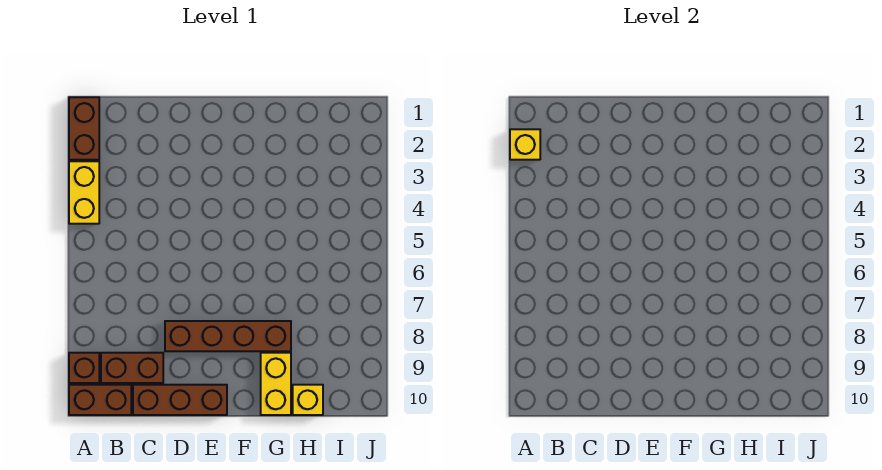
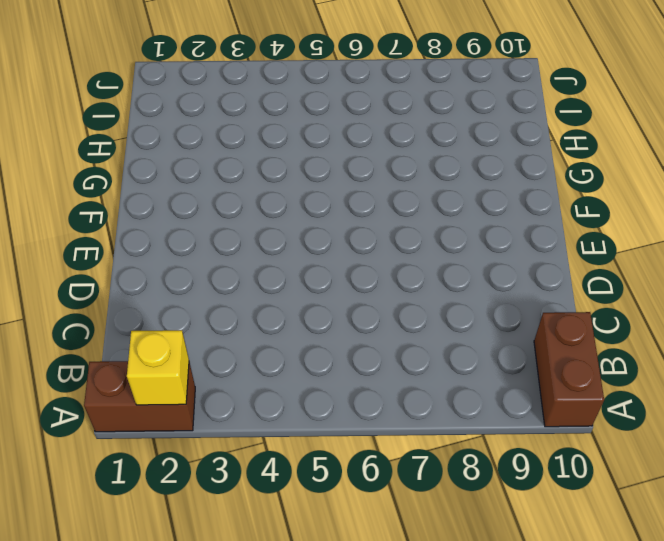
none -> yellow 1x2 brick [69,161,99,224]
none -> brown 1x1 brick [69,353,99,383]

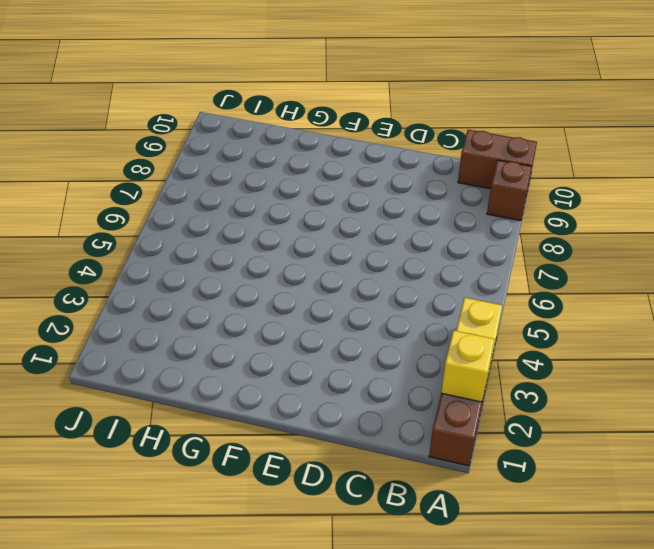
none -> brown 1x2 brick [101,353,163,383]
none -> brown 1x3 brick [133,385,227,415]

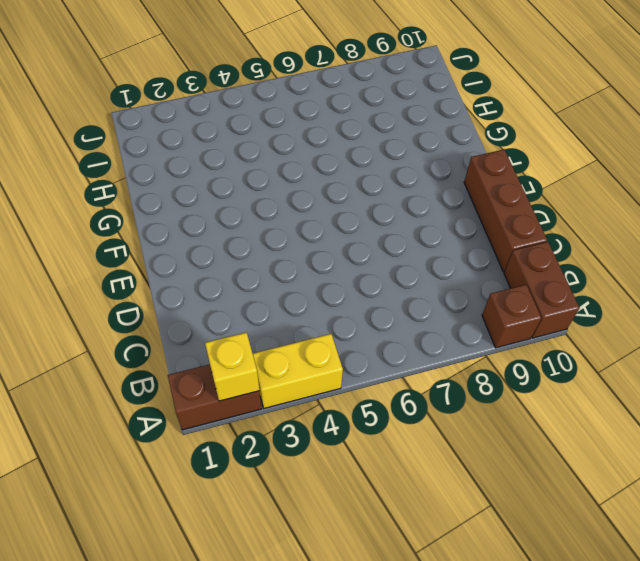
none -> brown 1x2 brick [101,353,163,383]
none -> brown 1x4 brick [165,321,291,351]

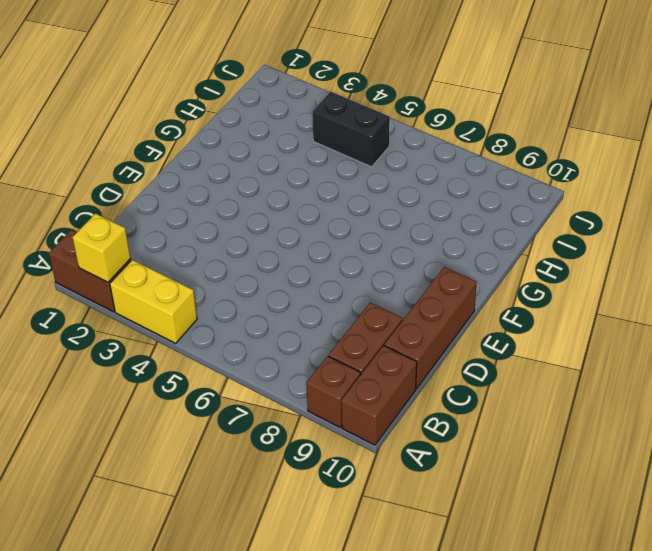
black 1x2 brick [312,92,390,167] -> none
none -> brown 1x4 brick [165,321,291,351]
none -> yellow 1x2 brick [261,353,291,415]

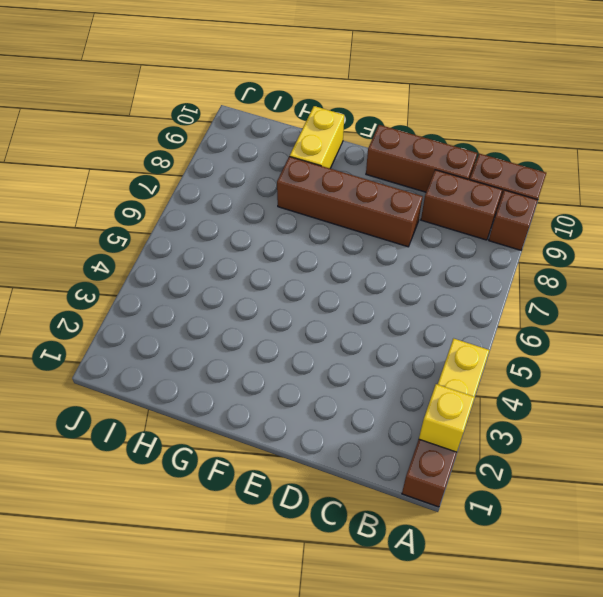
none -> yellow 1x1 brick [293,385,323,415]

